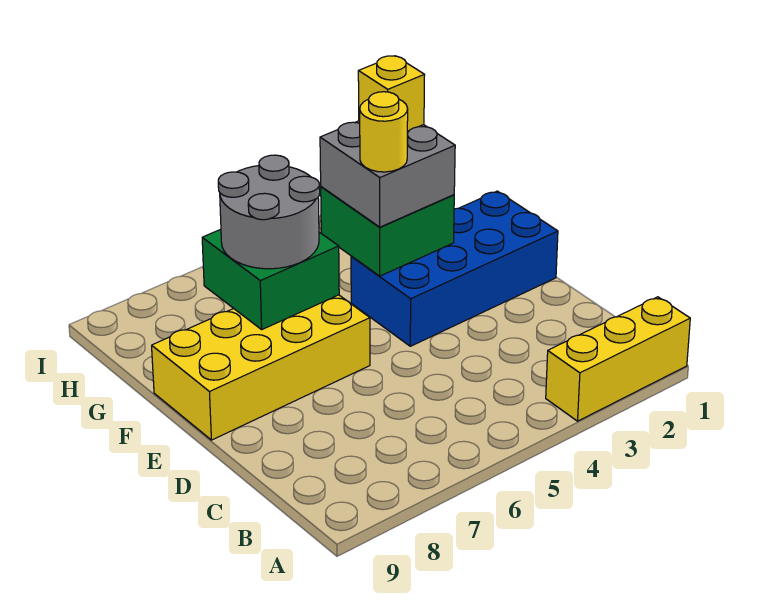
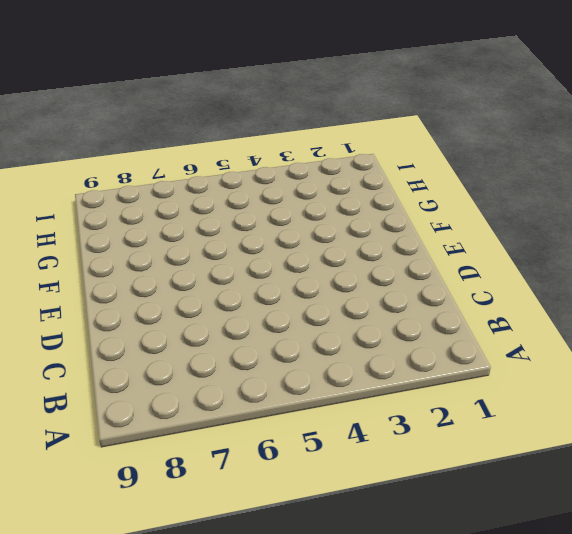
none -> yellow 1x3 brick [546,297,690,421]
none -> blue 2x4 brick [351,191,558,346]

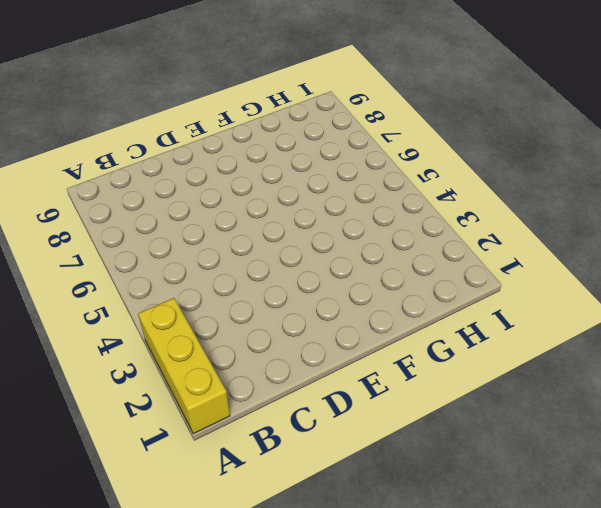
none -> blue 2x4 brick [351,191,558,346]
none -> yellow 2x4 brick [152,295,370,440]

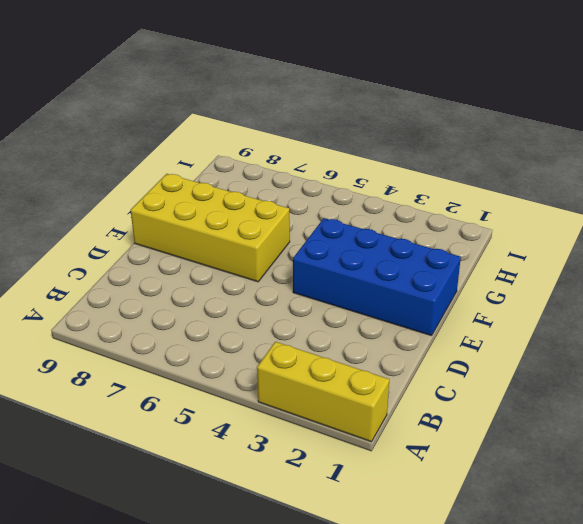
none -> green 2x2 brick [321,187,454,276]
none -> green 2x2 brick [202,229,339,329]

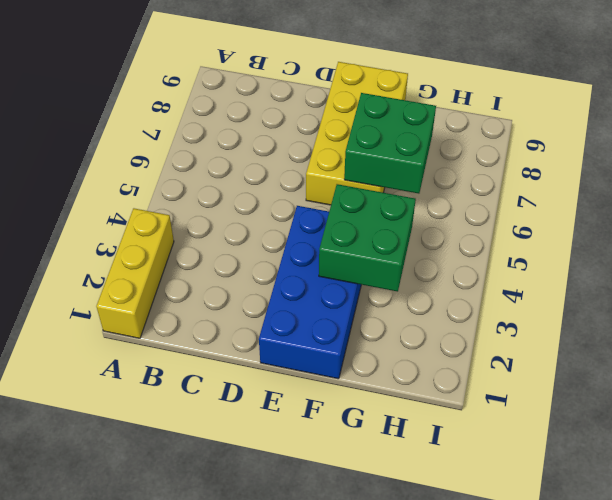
none -> grey 2x2 brick [320,121,455,227]
none -> grey 2x2 round brick [218,155,320,269]

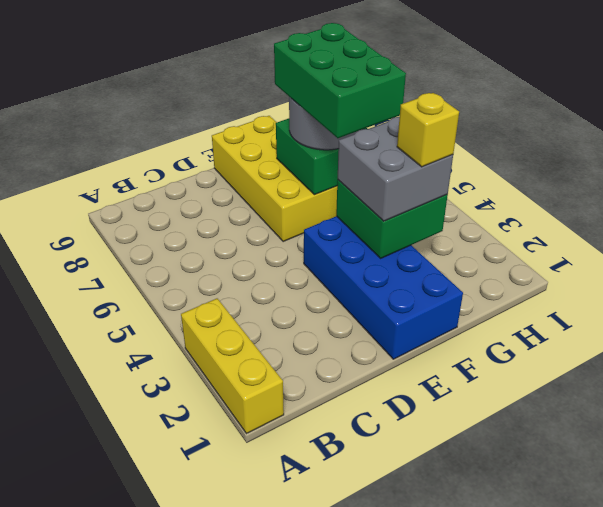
green 2x3 brick [274,23,406,138] -> none
none -> yellow 1x1 round brick [360,92,408,172]

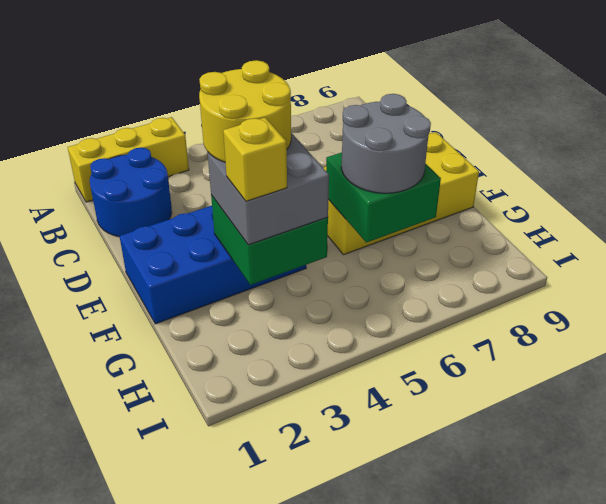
blue 2x2 round brick [90,147,172,237] -> none
yellow 2x2 round brick [199,60,291,162] -> yellow 1x1 round brick [360,92,408,172]

